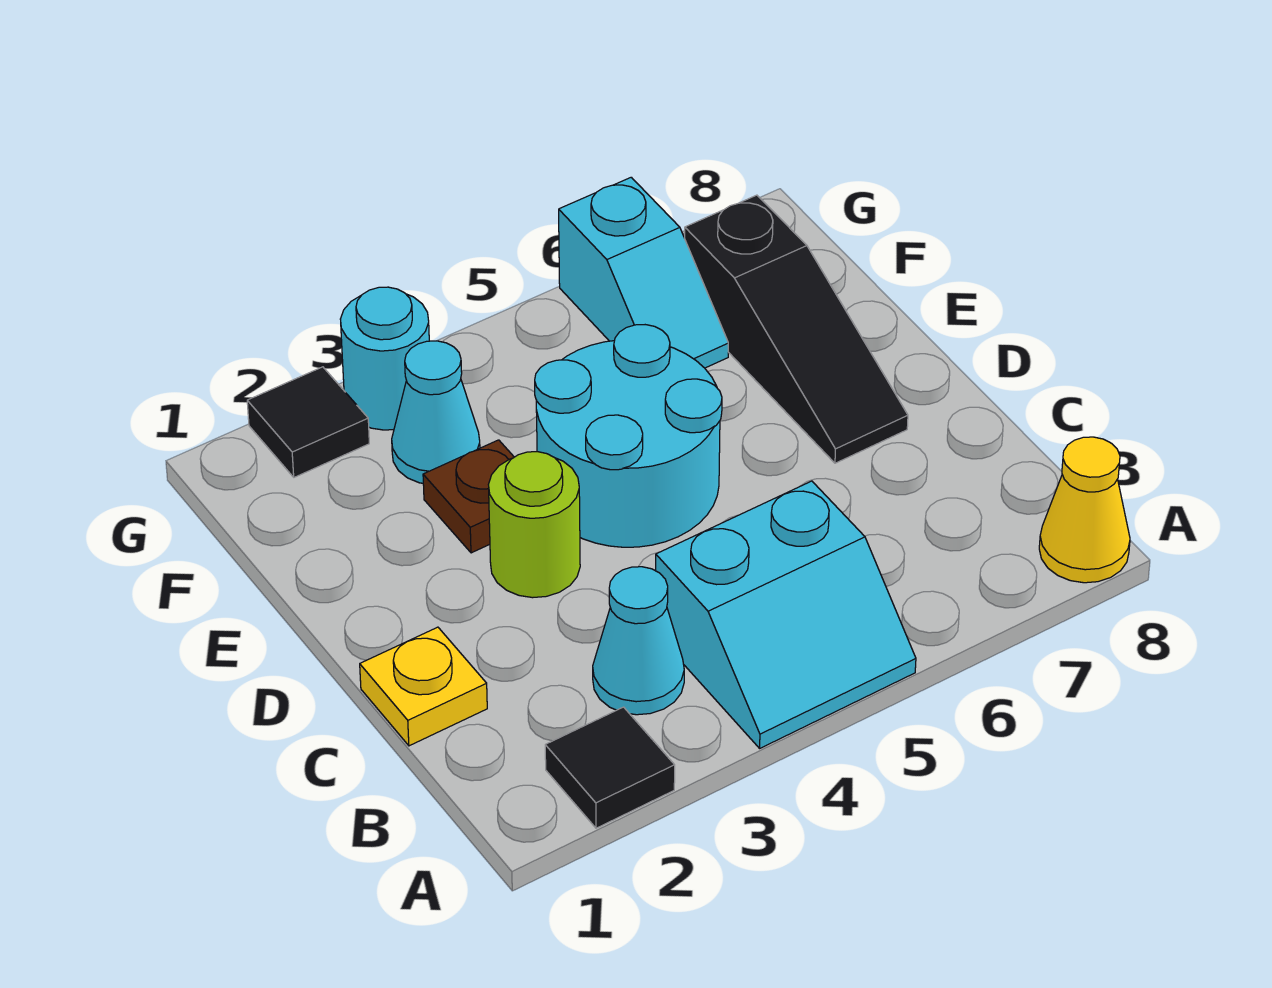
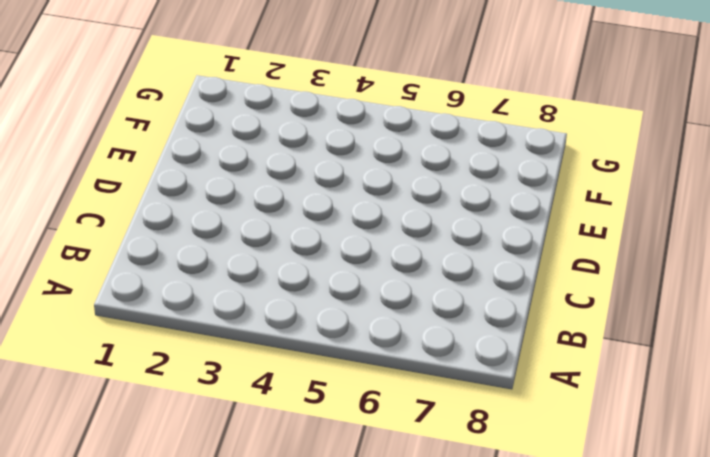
none -> black 1x1 tile [545,707,675,828]
none -> cyan 2x2 slope [656,481,916,748]
none -> yellow 1x1 cone [1039,437,1130,583]

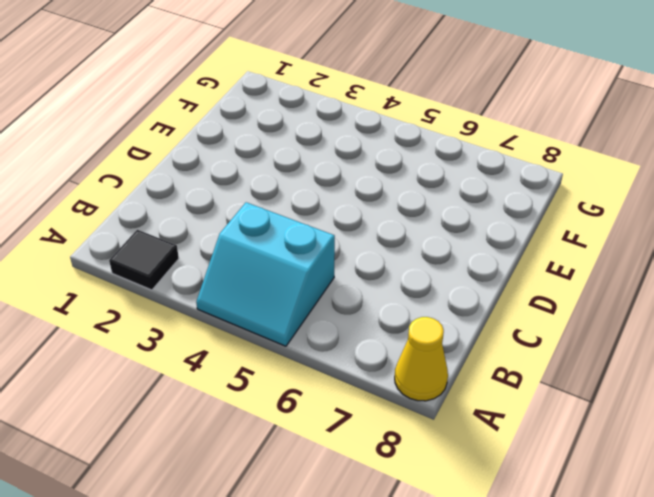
none -> cyan 1x1 cone [593,567,684,715]
none -> yellow 1x1 plate [360,627,487,746]
none -> lime 1x1 round brick [488,452,580,598]

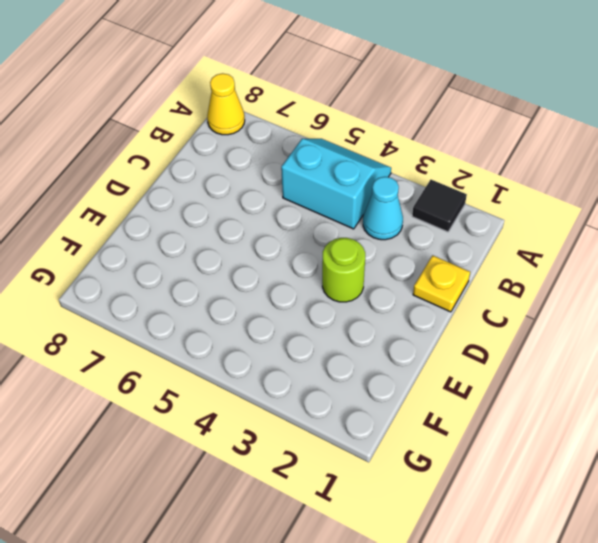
none -> cyan 2x2 round brick [535,325,722,547]
none -> black 1x3 slope [685,195,908,463]
none -> brown 1x1 plate [423,440,514,553]

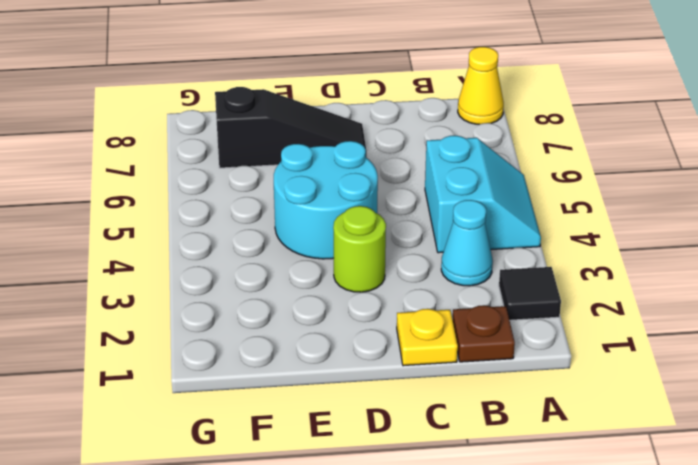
brown 1x1 plate [453,305,515,362] -> brown 1x1 plate moved to [423,440,514,553]
none -> cyan 1x1 cone [392,341,480,483]
none -> cyan 1x2 slope [559,177,728,368]
none -> black 1x1 tile [247,367,369,477]

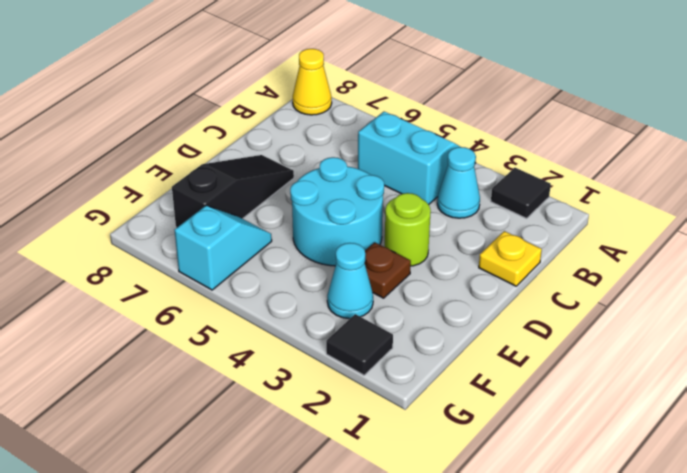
none -> cyan 1x1 round brick [340,287,429,430]

